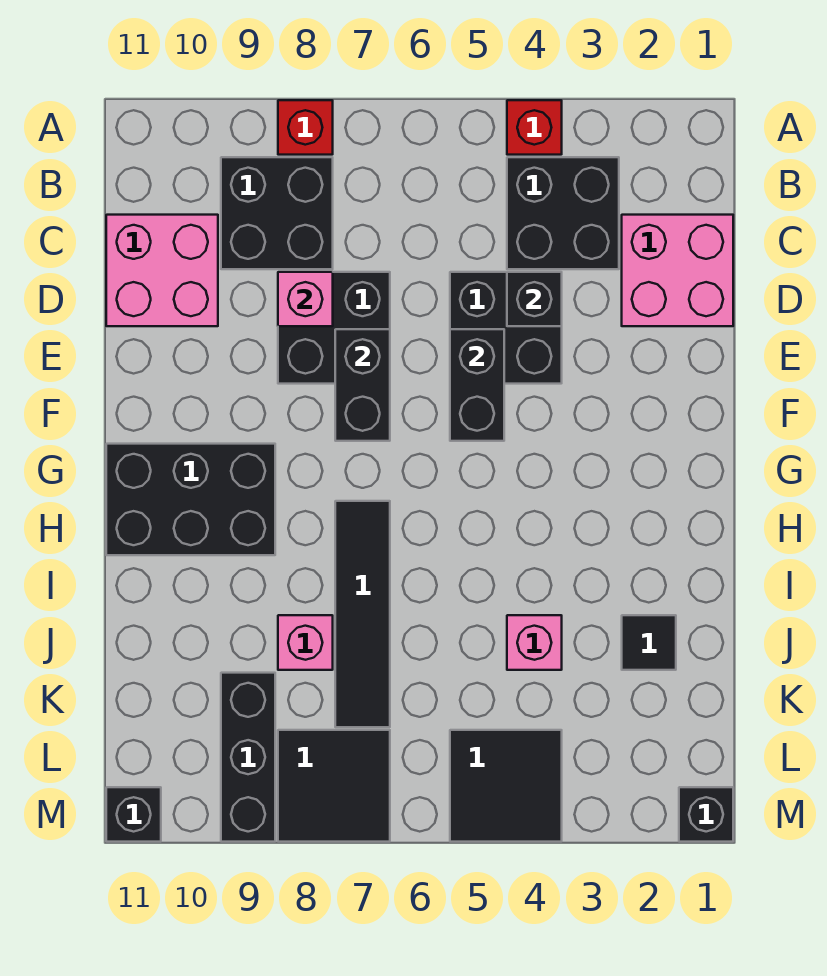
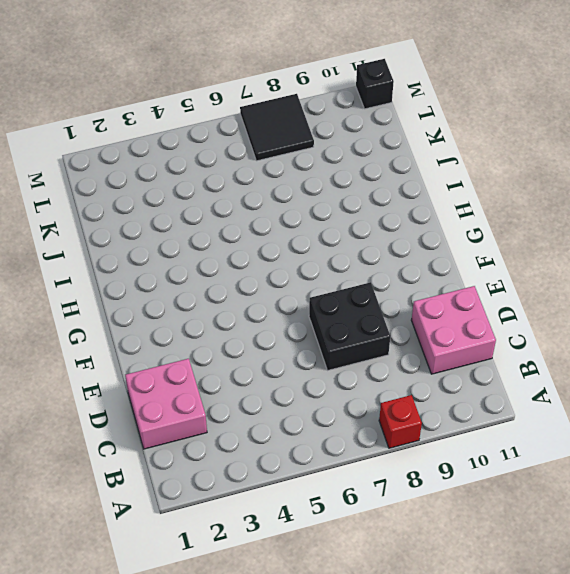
none -> red 1x1 brick [507,100,562,155]
none -> black 2x2 brick [507,157,619,269]
none -> black 2x2 brick [221,157,333,269]

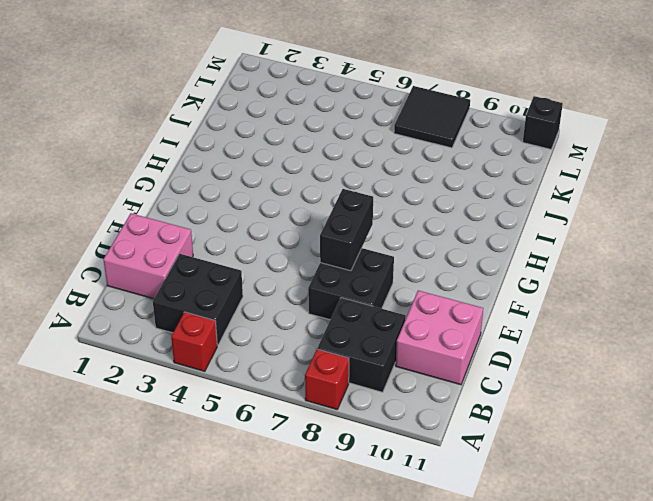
none -> black 2x2 brick [450,272,562,384]
none -> black 2x3 brick [106,444,275,555]
none -> black 1x4 tile [335,501,390,727]

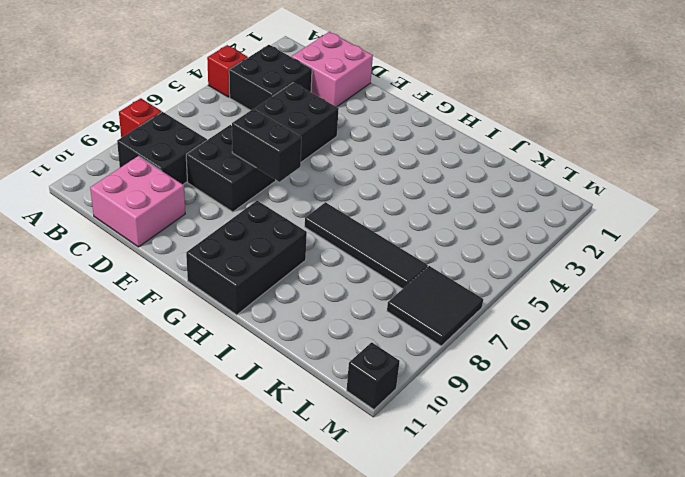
none -> black 1x1 tile [622,615,676,670]
none -> pink 1x1 brick [507,615,562,670]
none -> pink 1x1 brick [278,615,333,670]

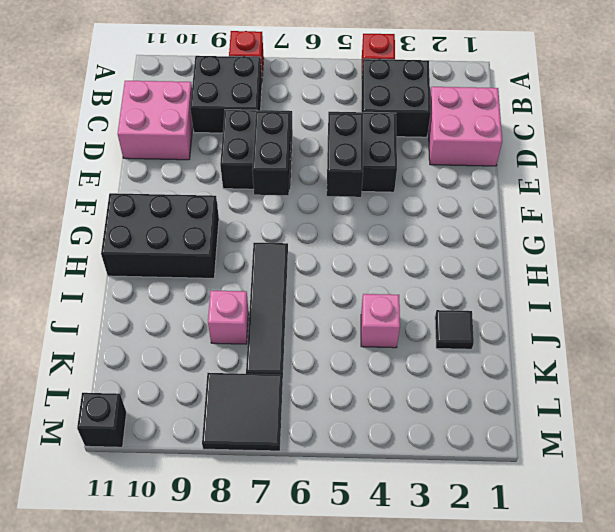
none -> black 1x3 brick [221,673,275,842]
none -> black 2x2 tile [450,730,562,842]
none -> black 1x1 brick [679,787,733,842]

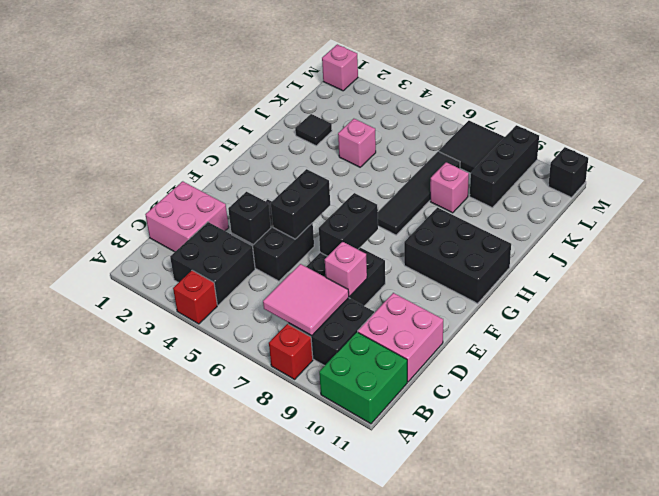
green 2x2 brick [319,332,407,424] -> none
pink 2x2 tile [263,264,349,336] -> none
pink 1x1 brick [322,44,358,91] -> black 1x1 brick [679,787,733,842]
none -> black 2x2 tile [450,730,562,842]

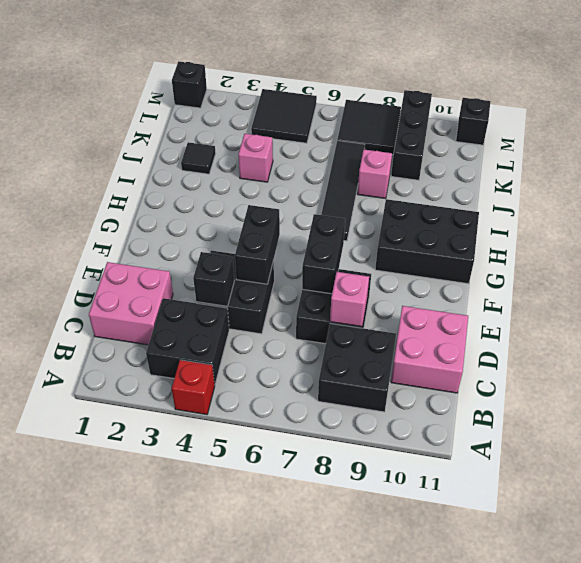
none -> red 1x1 brick [278,100,333,155]

